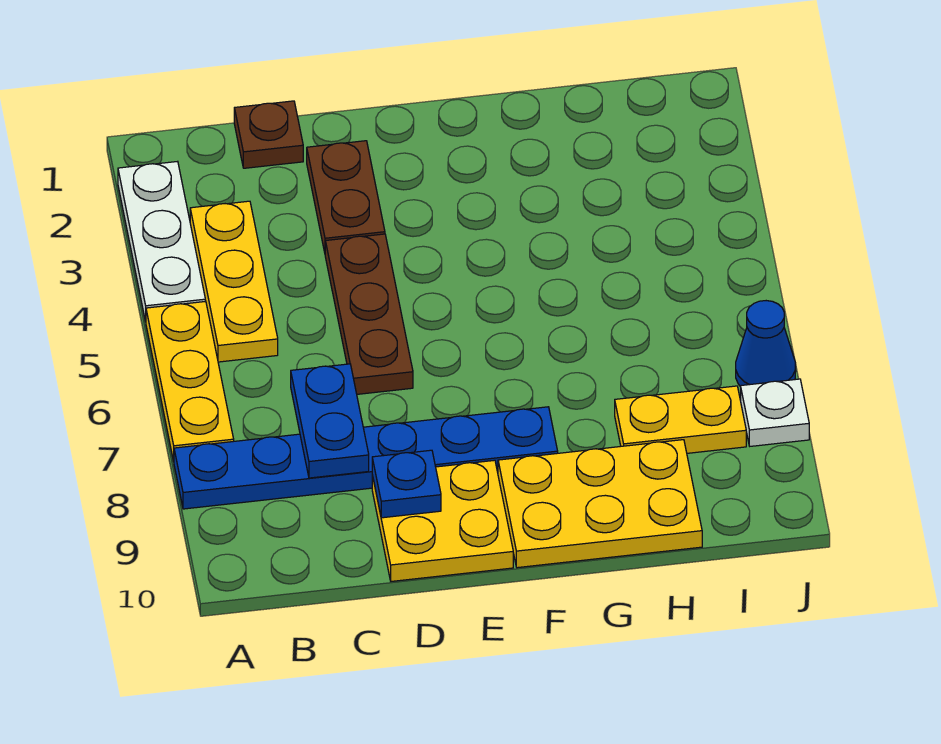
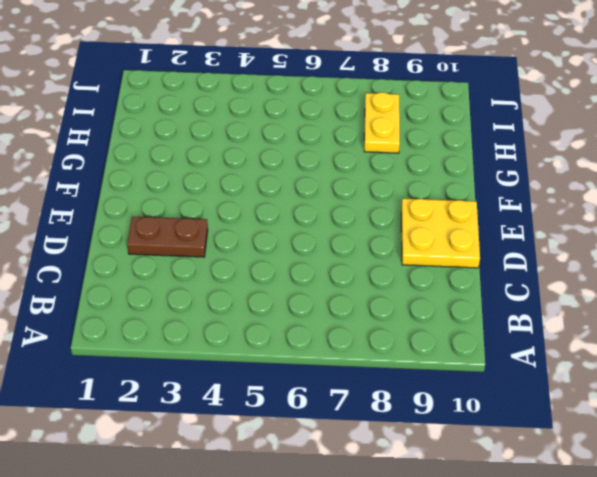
none -> white 1x3 plate [118,161,205,322]
none -> yellow 1x3 plate [146,301,234,461]
none -> blue 1x6 plate [174,407,558,509]

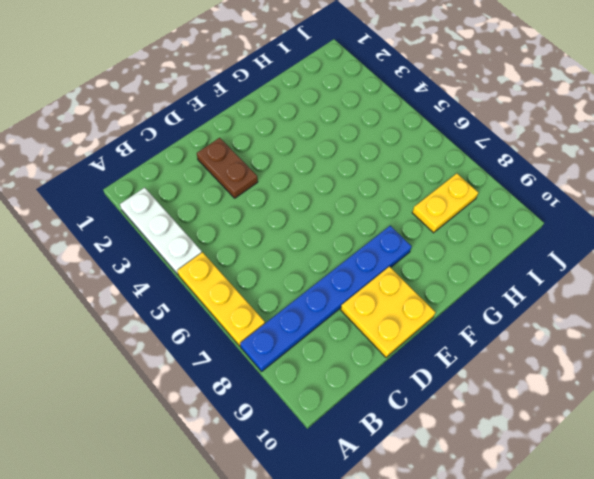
none -> yellow 1x3 plate [190,201,278,362]
none -> brown 1x1 plate [234,101,303,168]
none -> brown 1x3 plate [325,234,413,394]

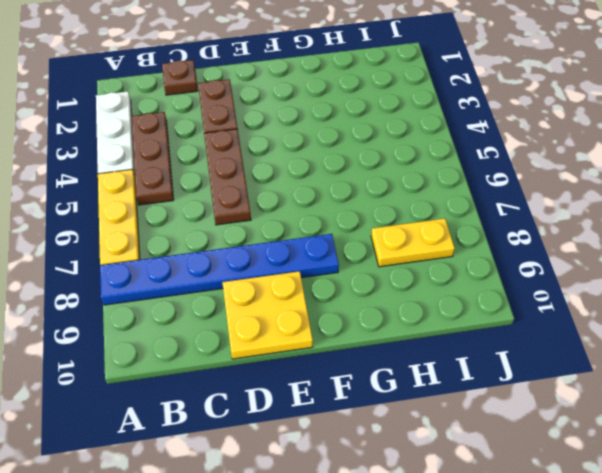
brown 1x3 plate [132,112,174,205] -> yellow 1x3 plate [190,201,278,362]
none -> yellow 2x3 plate [498,440,702,568]
none -> blue 1x1 cone [736,301,796,387]
none -> white 1x1 plate [741,379,809,446]

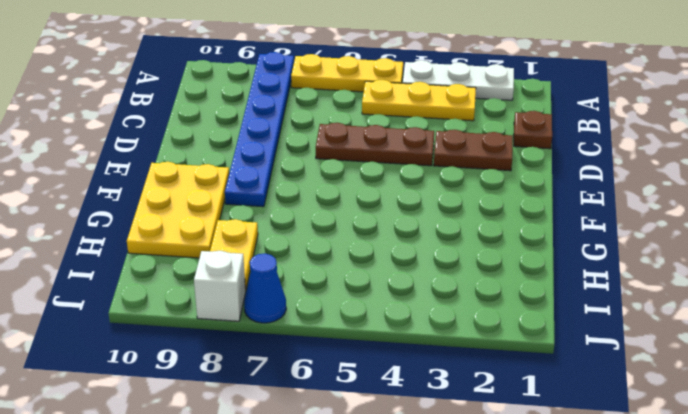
white 1x1 brick [194,251,246,321] -> white 1x1 plate [741,379,809,446]
none -> yellow 2x2 plate [372,460,513,581]
none -> blue 1x2 plate [291,364,369,478]
none -> blue 1x1 plate [372,450,441,518]

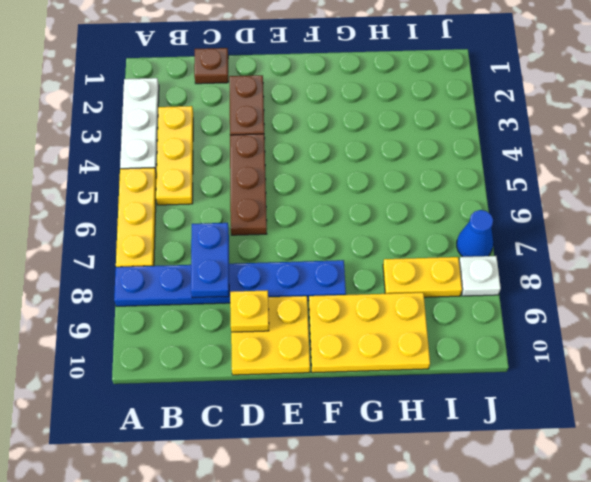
yellow 1x1 plate [230,290,269,332] -> blue 1x1 plate [372,450,441,518]

